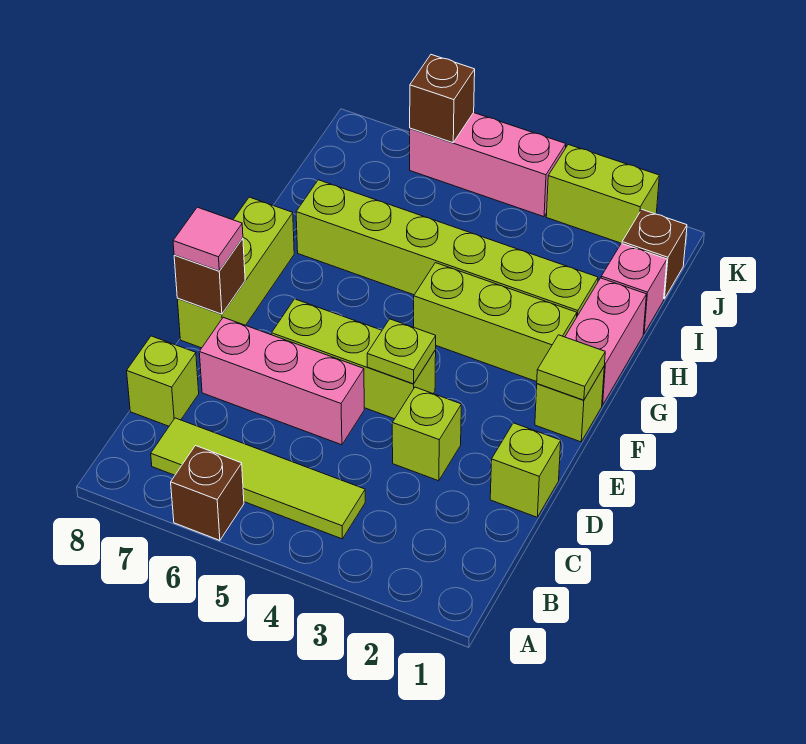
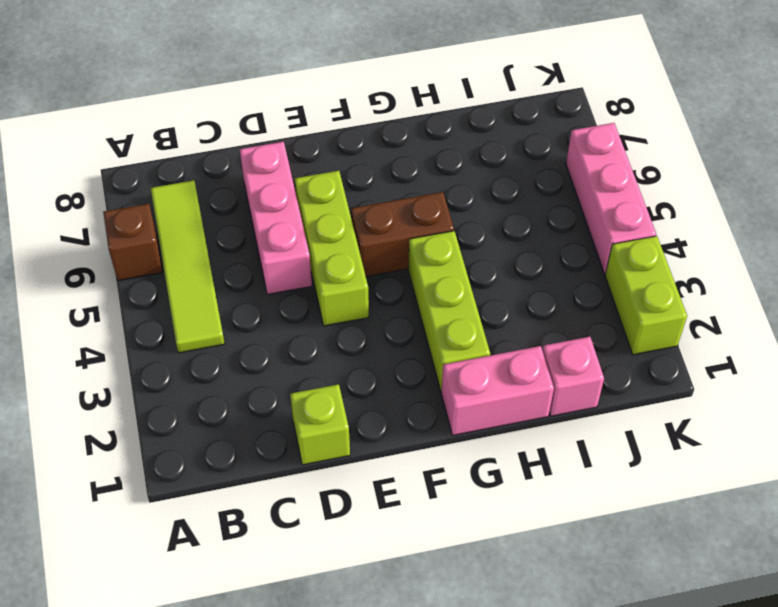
brown 1x2 brick [351,192,454,276] -> none
none -> lime 1x1 brick [127,336,199,426]
none -> lime 1x1 brick [392,387,461,481]
none -> lime 1x3 brick [177,197,294,348]

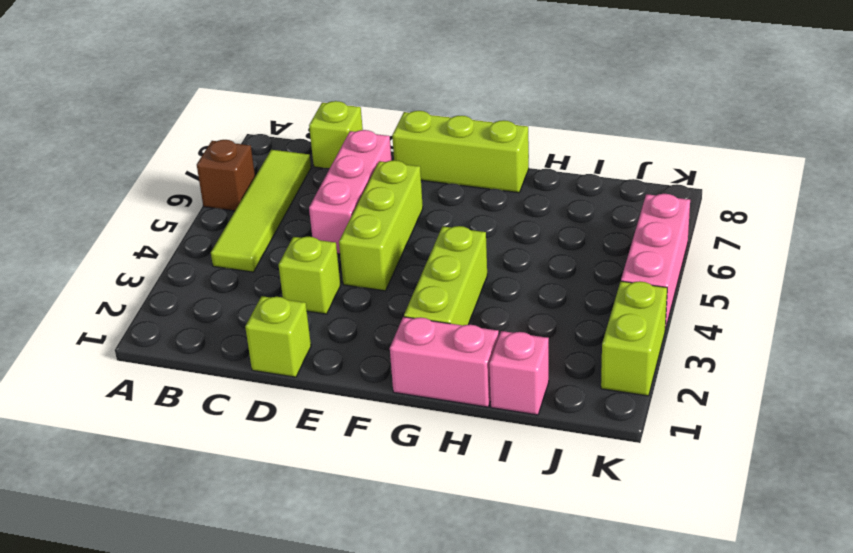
none -> lime 1x1 brick [535,367,604,442]
none -> lime 1x6 brick [296,180,598,316]
none -> brown 1x1 brick [622,210,687,299]

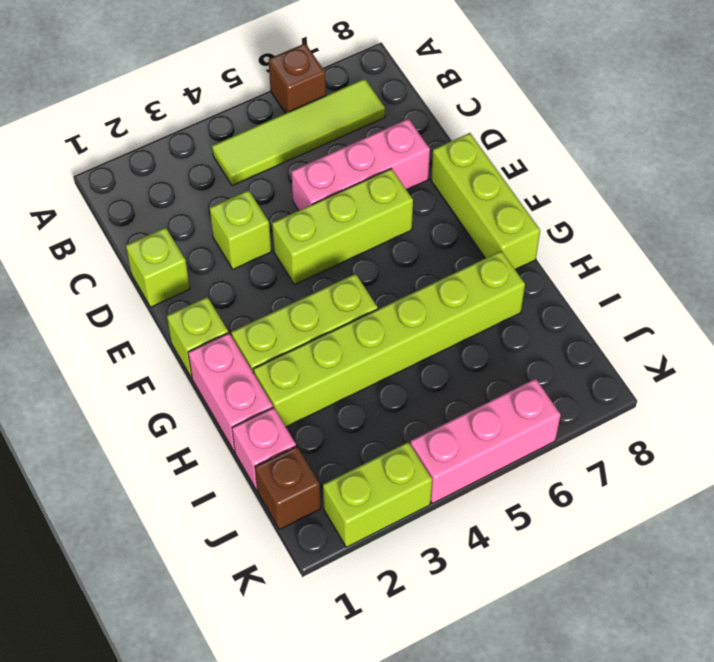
none -> lime 1x1 brick [127,336,199,426]
none -> lime 1x1 plate [367,319,436,384]
none -> brown 1x1 brick [174,238,245,314]

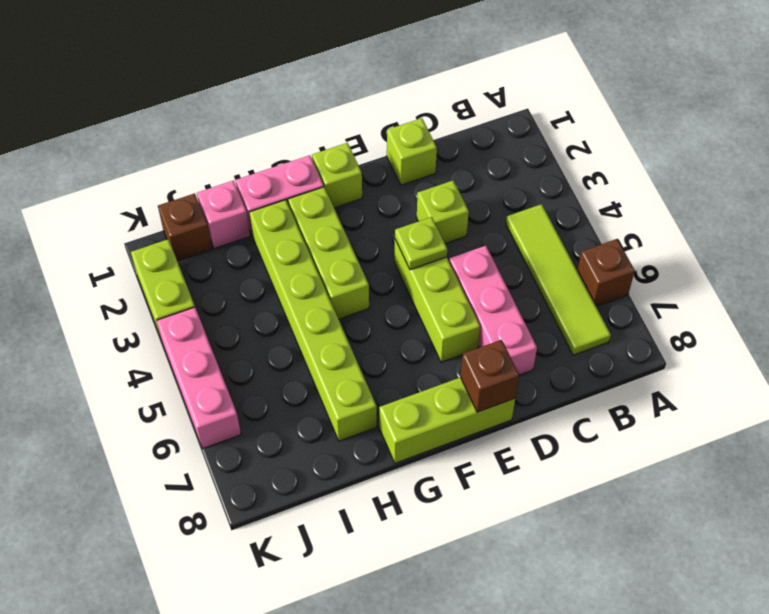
none -> lime 1x1 brick [127,336,199,426]
none -> lime 1x1 tile [537,335,605,400]
none -> brown 1x1 brick [410,55,475,143]

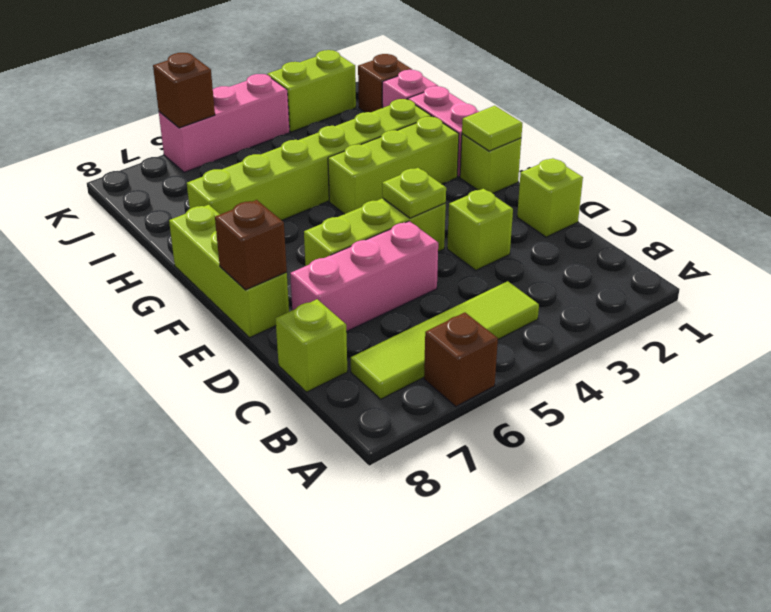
none -> pink 1x1 tile [173,207,243,271]

